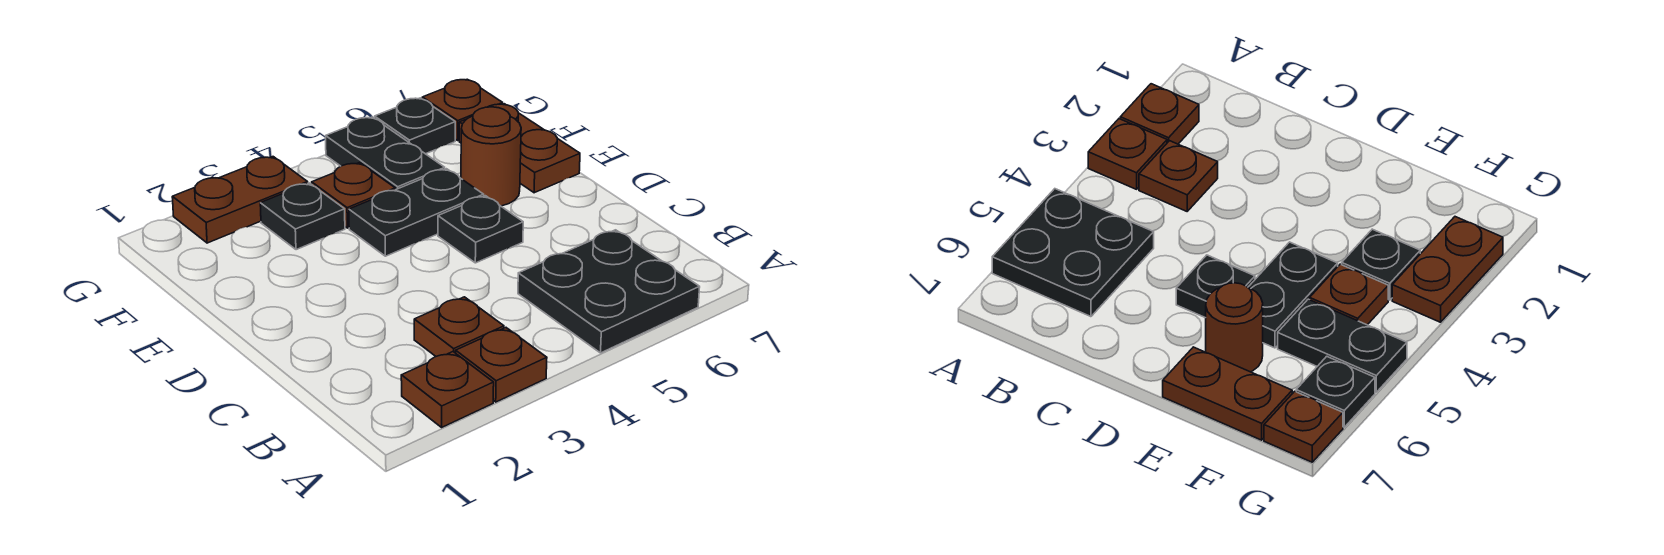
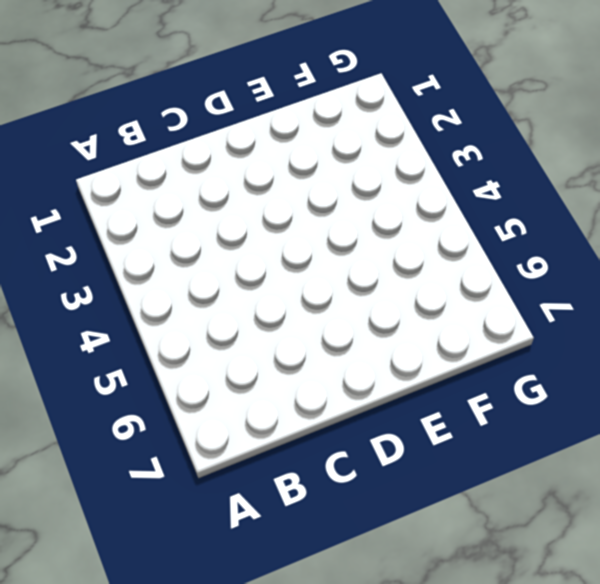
none -> brown 1x1 plate [401,352,494,427]
none -> brown 1x1 plate [456,328,547,402]
none -> black 2x2 plate [518,230,700,353]

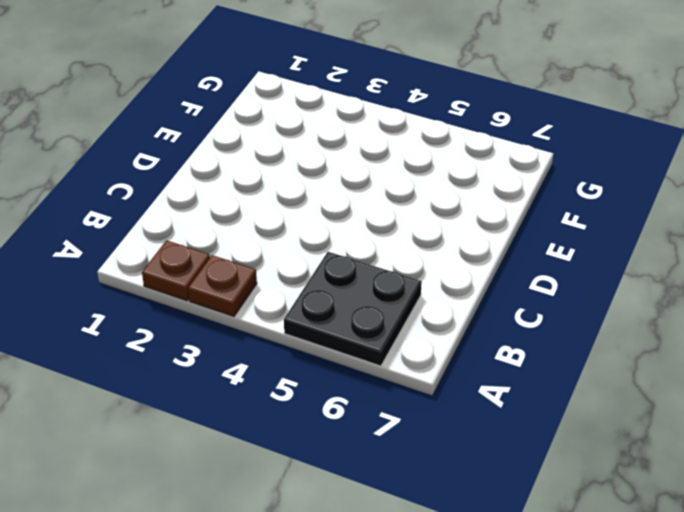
none -> brown 1x1 plate [414,297,504,356]
none -> black 1x1 plate [438,196,523,263]
none -> black 1x2 plate [349,169,484,256]

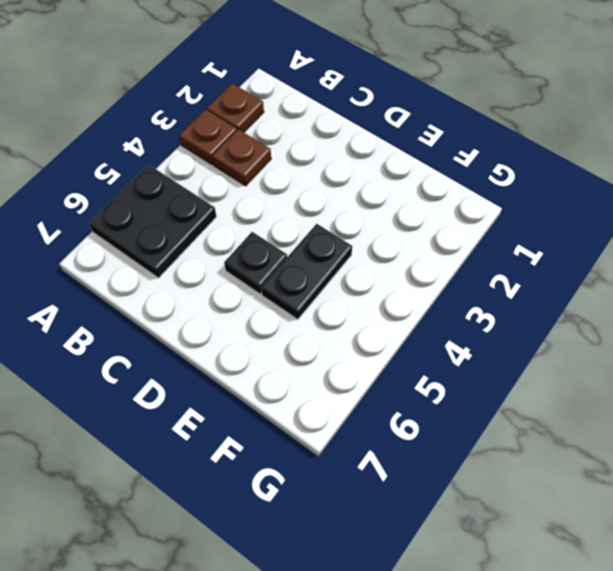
none -> brown 1x1 round brick [461,107,521,206]
none -> brown 1x2 plate [459,104,580,193]
none -> black 1x1 plate [260,183,345,250]

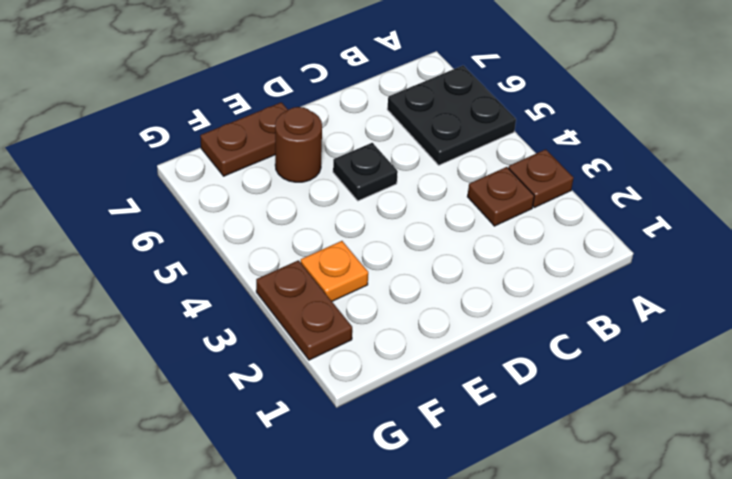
orange 1x1 plate [301,241,368,301] -> black 1x1 plate [260,183,345,250]
none -> brown 1x1 plate [401,352,494,427]
none -> black 1x2 plate [349,169,484,256]
none -> brown 1x1 plate [312,163,395,228]

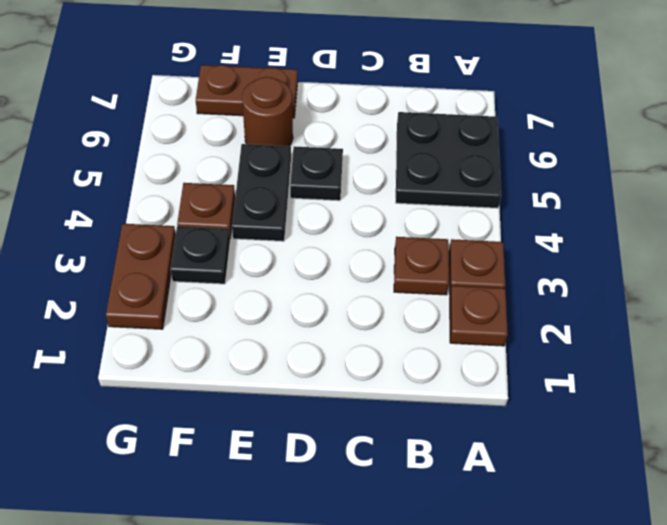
none -> black 1x2 plate [326,117,445,190]
none -> black 1x1 plate [375,98,455,154]
none -> brown 1x1 plate [422,79,503,140]

